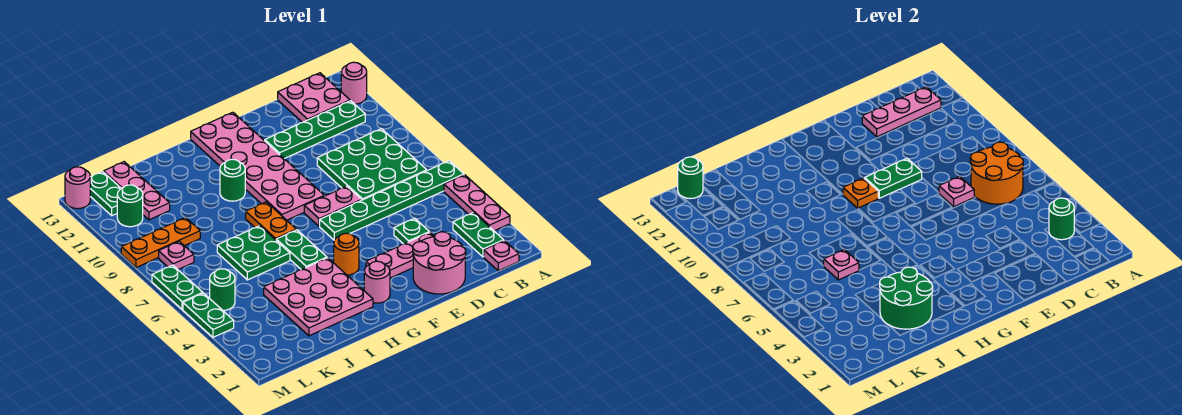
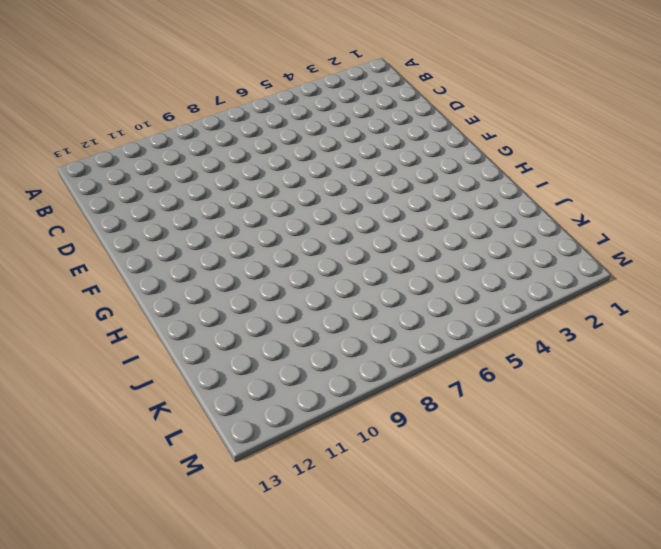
none -> pink 1x3 plate [444,175,510,231]
none -> green 1x6 plate [320,161,464,240]
none -> pink 1x1 round brick [341,62,367,104]
none -> pink 1x1 plate [484,241,519,271]

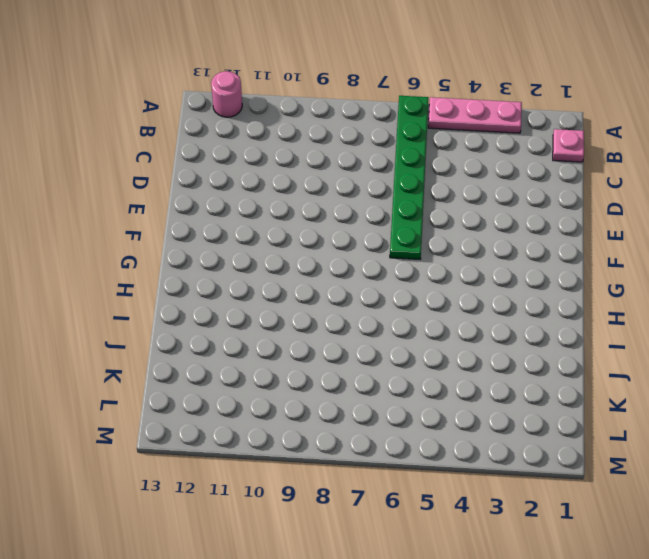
none -> green 1x2 plate [453,213,504,257]
none -> green 3x3 plate [317,129,427,200]
none -> green 1x4 plate [264,101,365,159]
none -> pink 2x2 plate [278,73,350,122]

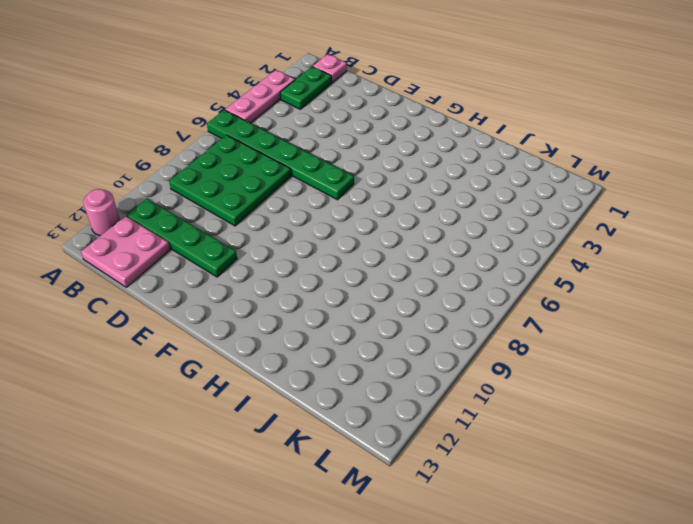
none -> pink 2x2 round brick [413,232,466,294]
none -> pink 1x3 plate [366,232,435,278]
none -> green 1x1 plate [394,218,429,244]
none -> pink 1x2 plate [304,186,361,226]

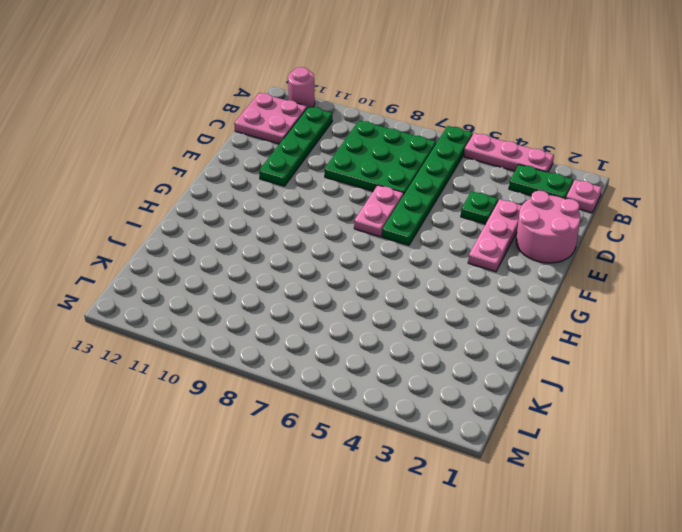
none -> pink 2x6 plate [191,112,324,220]
none -> pink 1x1 round brick [364,261,390,303]
none -> orange 1x1 round brick [334,233,359,275]
none -> pink 3x3 plate [264,258,373,336]

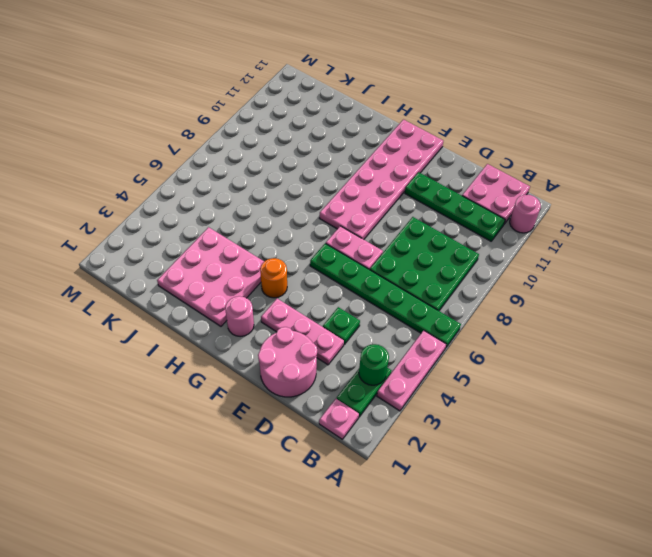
none -> green 1x2 plate [276,230,327,270]
none -> orange 1x2 plate [246,202,296,240]
none -> green 1x1 round brick [220,159,245,201]
none -> green 2x2 plate [217,226,290,280]

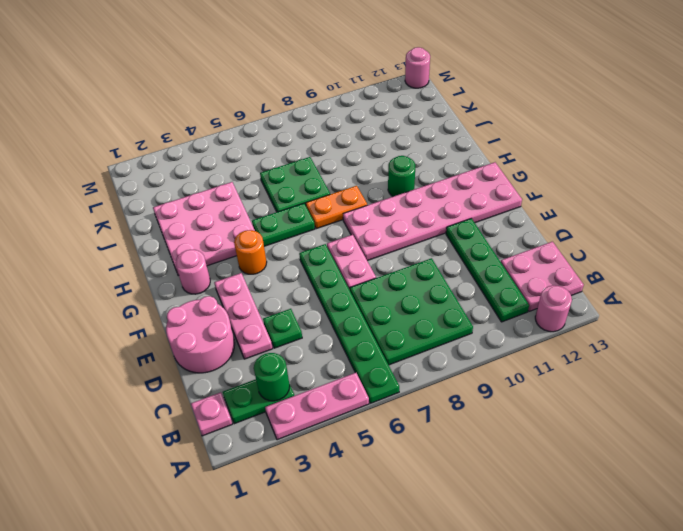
none -> orange 1x3 plate [121,217,200,268]
none -> pink 1x3 plate [103,162,170,220]
none -> green 1x1 round brick [210,269,235,310]
none -> pink 1x1 plate [159,241,194,269]

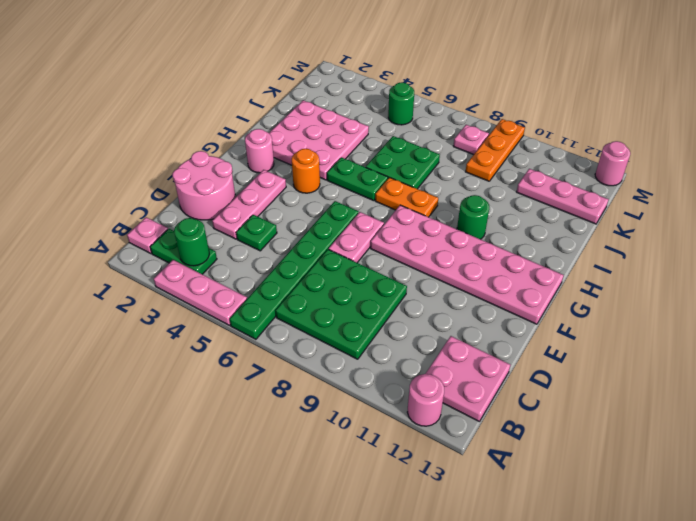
none -> green 1x4 plate [264,101,365,159]
none -> green 1x1 round brick [117,185,143,227]
none -> green 1x2 plate [90,171,121,216]
none -> green 1x2 plate [183,293,234,337]

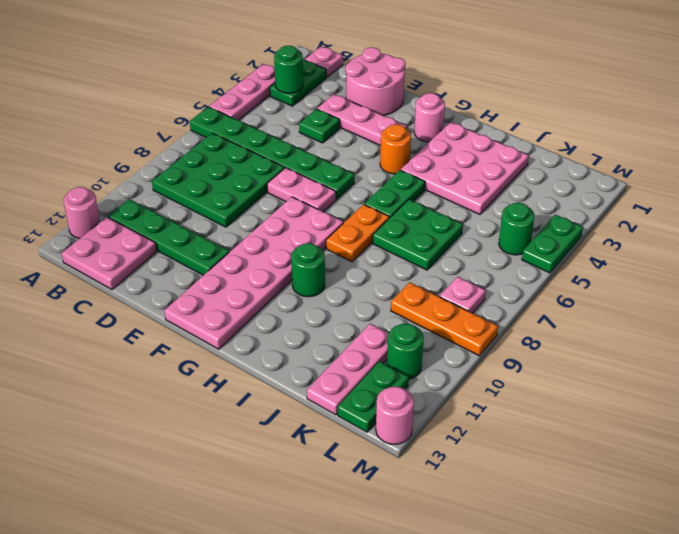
none -> green 1x2 plate [152,265,203,310]
none -> orange 2x2 round brick [970,142,1023,204]
none -> pink 1x3 plate [862,87,941,137]
none -> pink 1x1 plate [939,176,974,206]

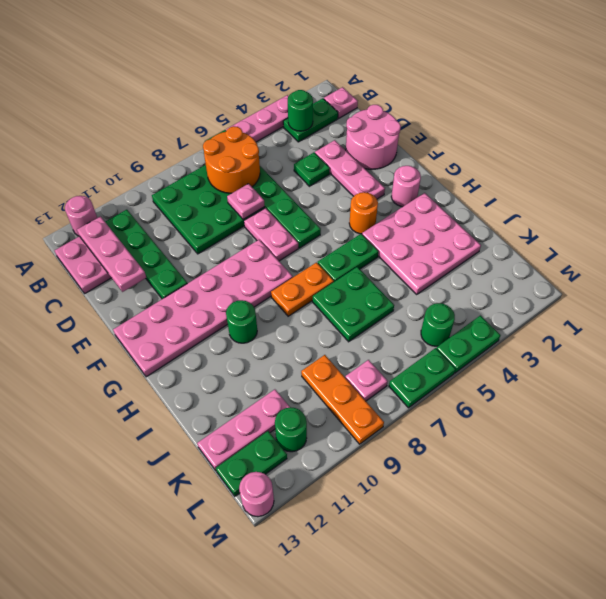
none -> green 1x2 plate [865,158,922,198]
none -> orange 1x1 plate [843,178,878,208]
none -> green 2x2 round brick [880,267,933,329]
none -> pink 1x1 plate [824,249,859,280]

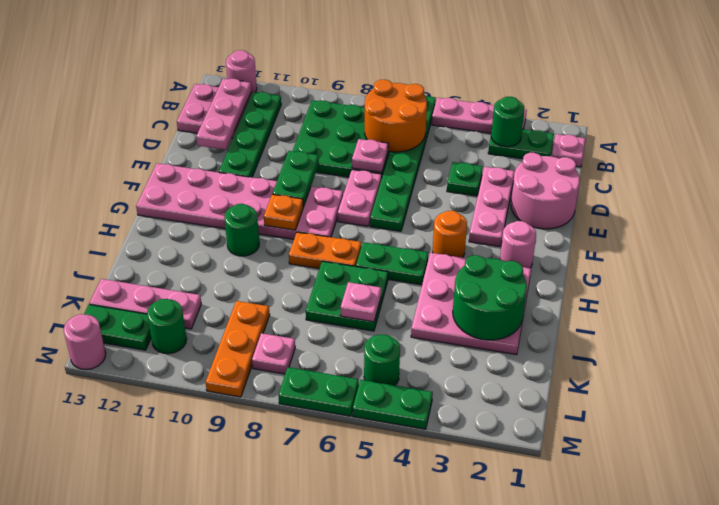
none -> green 1x1 round brick [678,157,703,199]

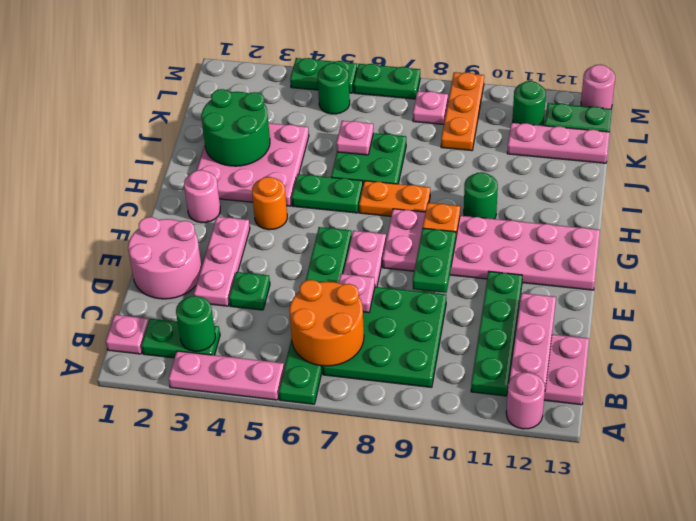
none -> green 1x1 round brick [678,157,703,199]

